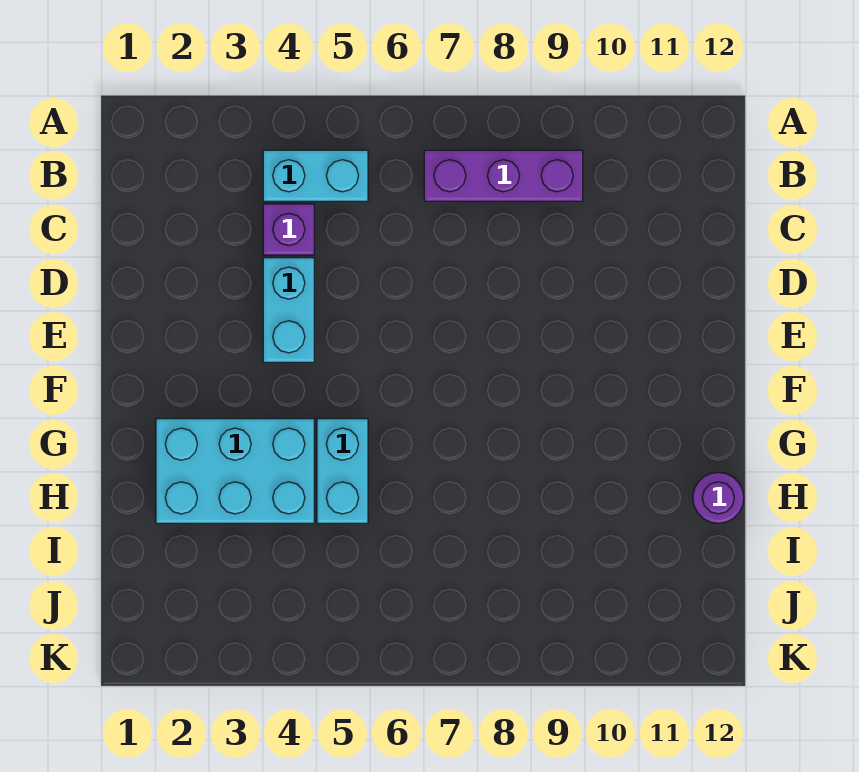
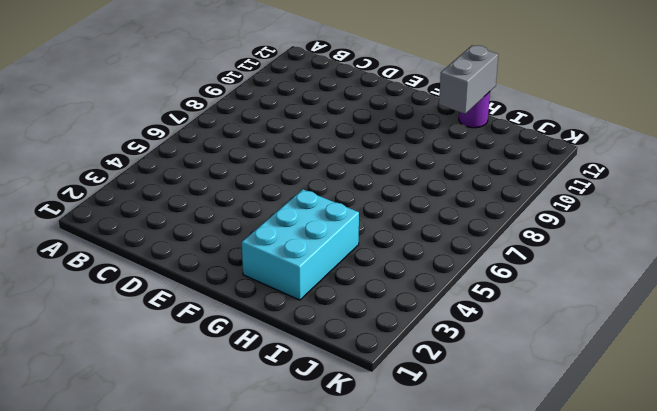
grey 1x2 brick [439,45,498,114] -> none
none -> cyan 1x2 brick [263,150,368,201]
none -> purple 1x3 brick [424,150,583,201]

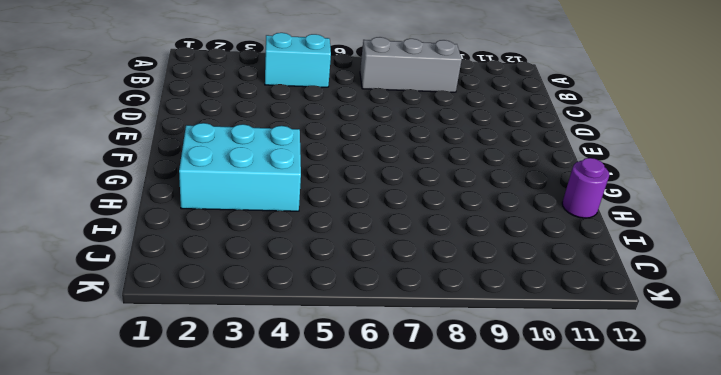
grey 1x3 brick [360,37,462,92] -> purple 1x3 brick [424,150,583,201]
none -> purple 1x1 brick [263,204,314,255]
none -> cyan 1x2 brick [263,258,314,362]

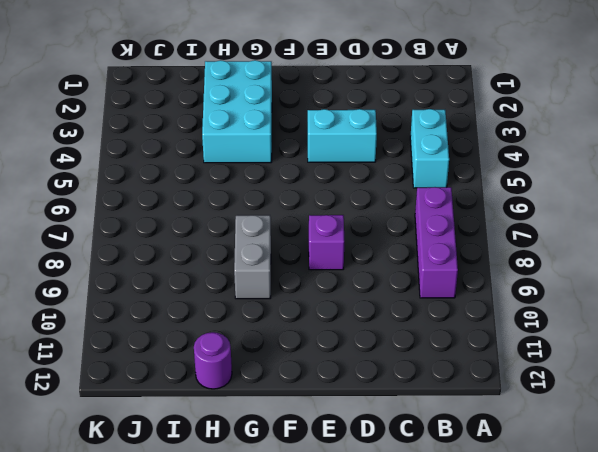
purple 1x1 brick [309,215,344,270] -> purple 1x1 brick moved to [263,204,314,255]
grey 1x2 brick [234,215,271,299] -> none
none -> cyan 1x2 brick [317,419,368,523]

